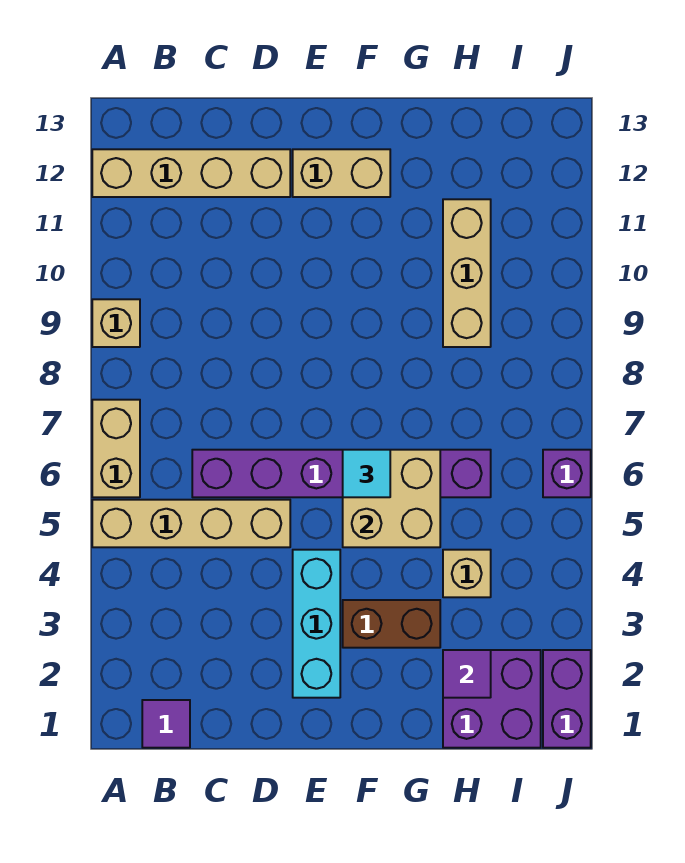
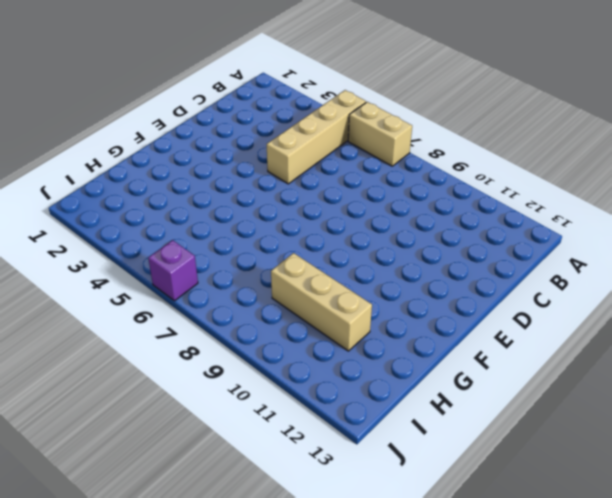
none -> tan 1x1 brick [92,299,140,347]
none -> tan 1x4 brick [92,149,290,197]
none -> purple 1x1 tile [142,700,190,748]

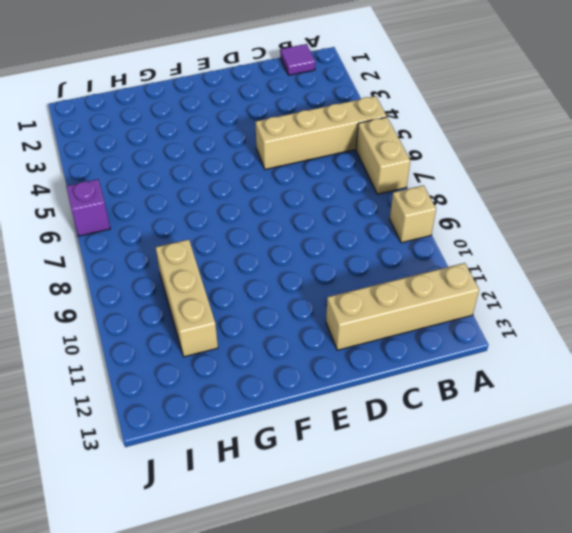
none -> purple 1x6 brick [192,450,491,497]
none -> cyan 1x3 brick [293,550,340,698]
none -> tan 1x2 brick [293,149,390,197]

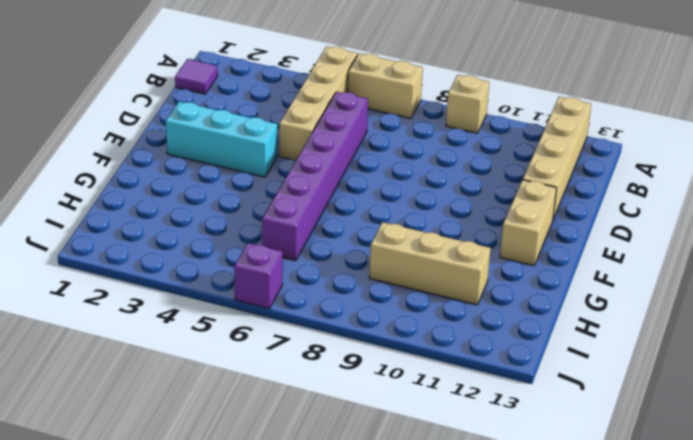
none -> brown 1x2 brick [343,600,440,648]
none -> purple 2x2 brick [443,650,541,748]
none -> tan 1x1 brick [443,550,491,597]

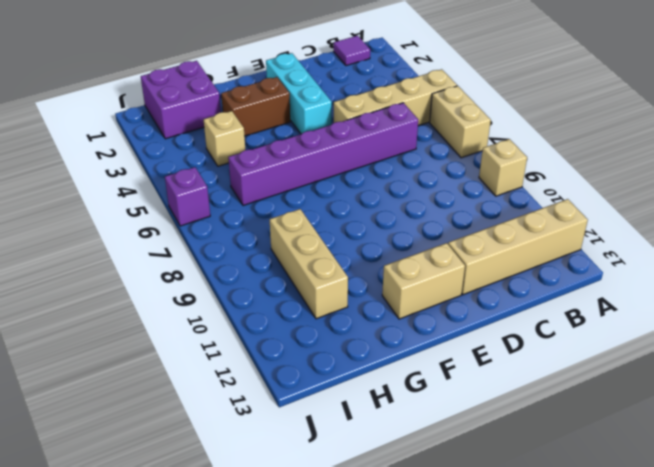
none -> purple 1x2 brick [543,650,591,748]
none -> tan 2x2 brick [343,450,440,547]
none -> purple 1x1 tile [443,650,491,698]

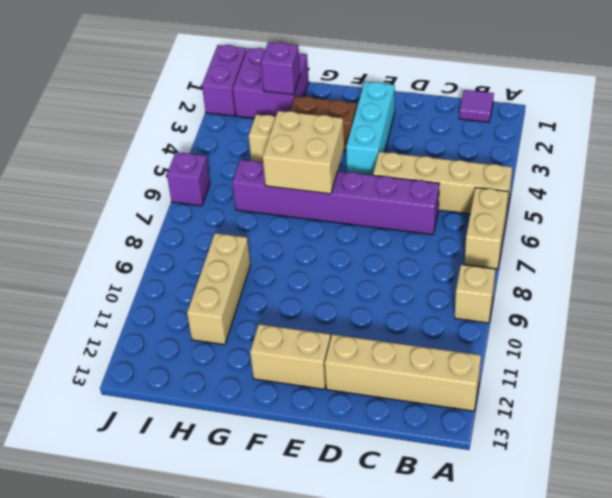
purple 1x1 brick [261,42,300,95] -> purple 1x1 tile [443,650,491,698]
none -> cyan 1x1 tile [343,450,390,497]

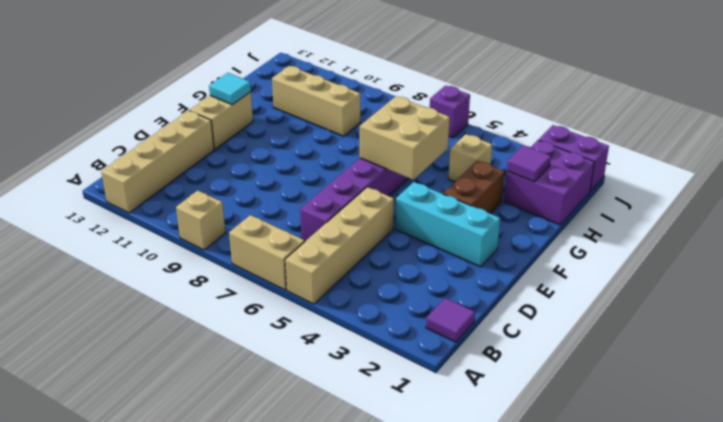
cyan 1x1 tile [209,73,251,105] -> cyan 1x1 tile moved to [343,450,390,497]

